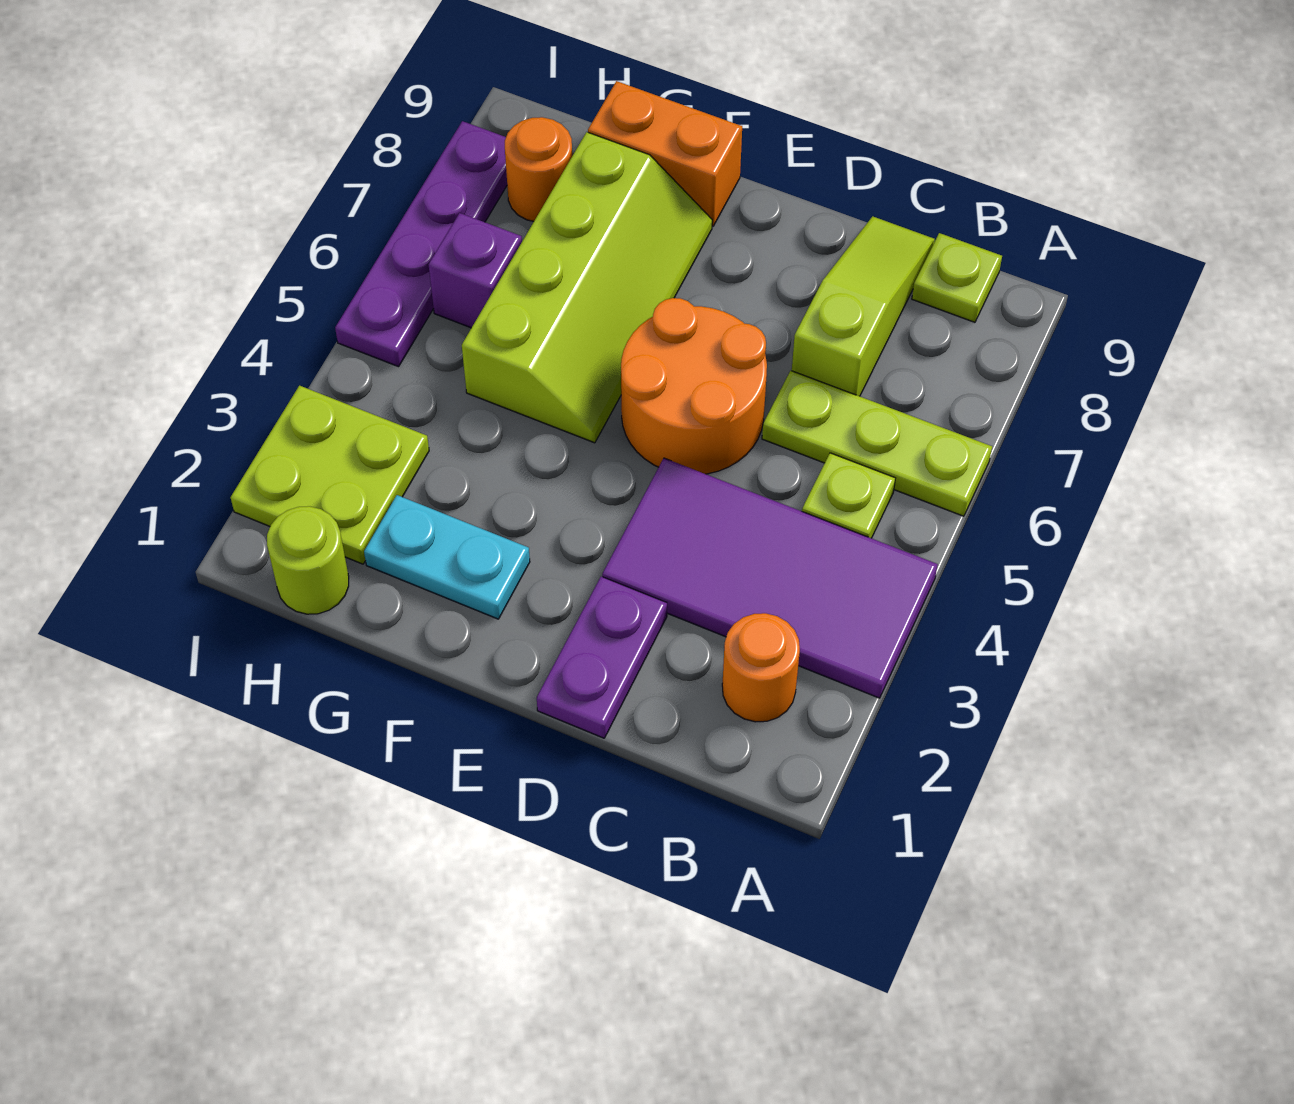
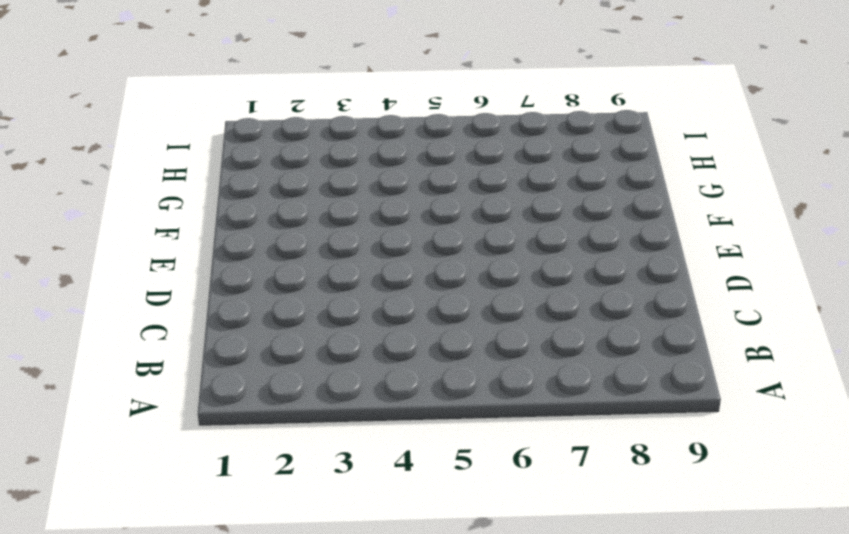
none -> purple 2x4 tile [602,458,938,698]
none -> lime 1x3 plate [762,371,992,516]
none -> orange 1x1 round brick [722,613,800,722]

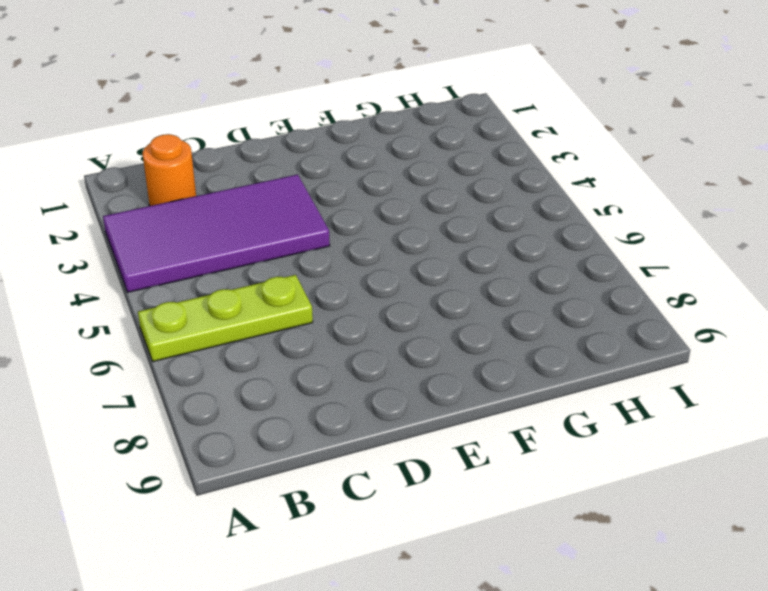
none -> lime 1x1 plate [802,453,895,538]
none -> lime 1x1 plate [912,233,1002,322]
none -> lime 1x3 slope [792,216,935,396]

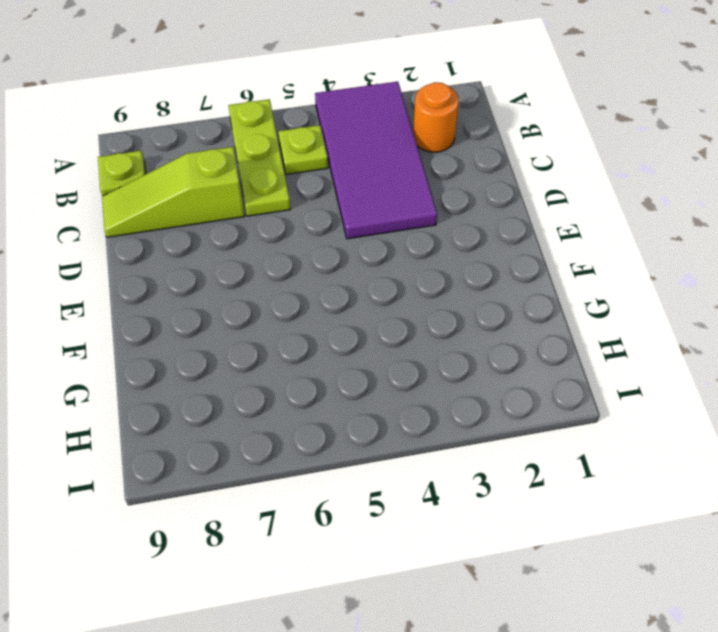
none -> purple 1x2 plate [537,577,667,738]
none -> orange 2x2 round brick [621,298,767,474]
none -> cyan 1x2 plate [364,495,530,619]

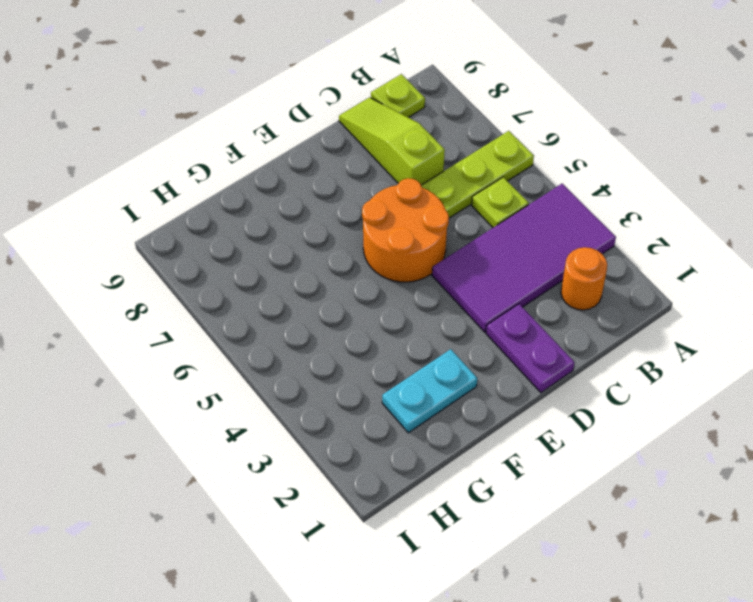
none -> lime 2x4 slope [462,132,712,443]
none -> orange 1x2 brick [588,81,742,226]
none -> lime 1x1 round brick [267,506,349,614]

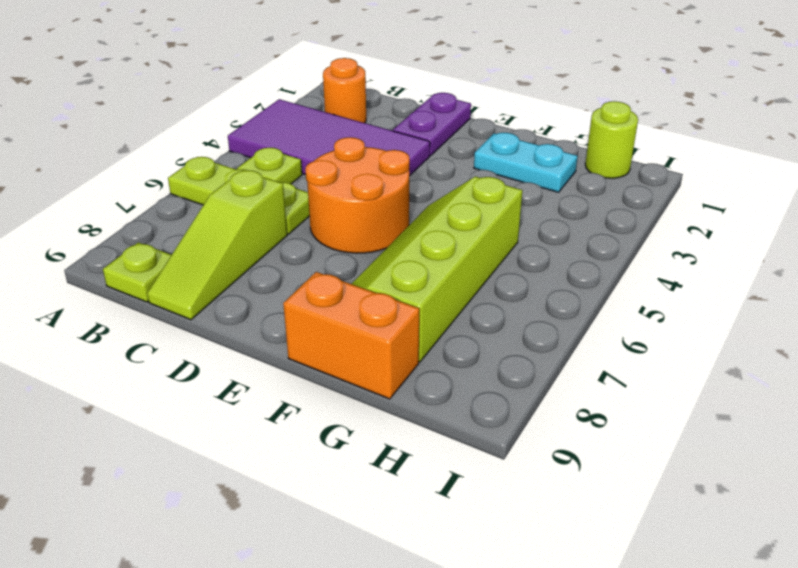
none -> lime 2x2 plate [231,386,429,564]
none -> purple 1x1 brick [428,213,522,328]
none -> orange 1x1 round brick [505,117,572,221]

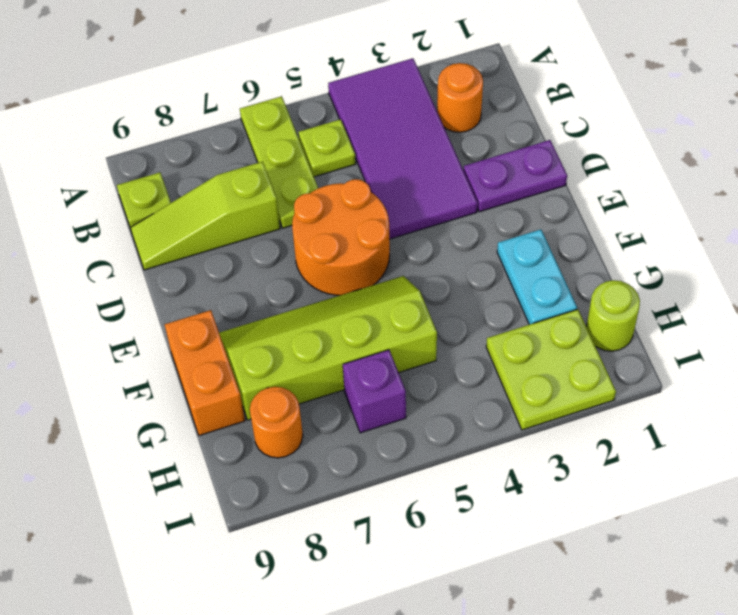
none -> purple 1x4 plate [335,121,507,367]

